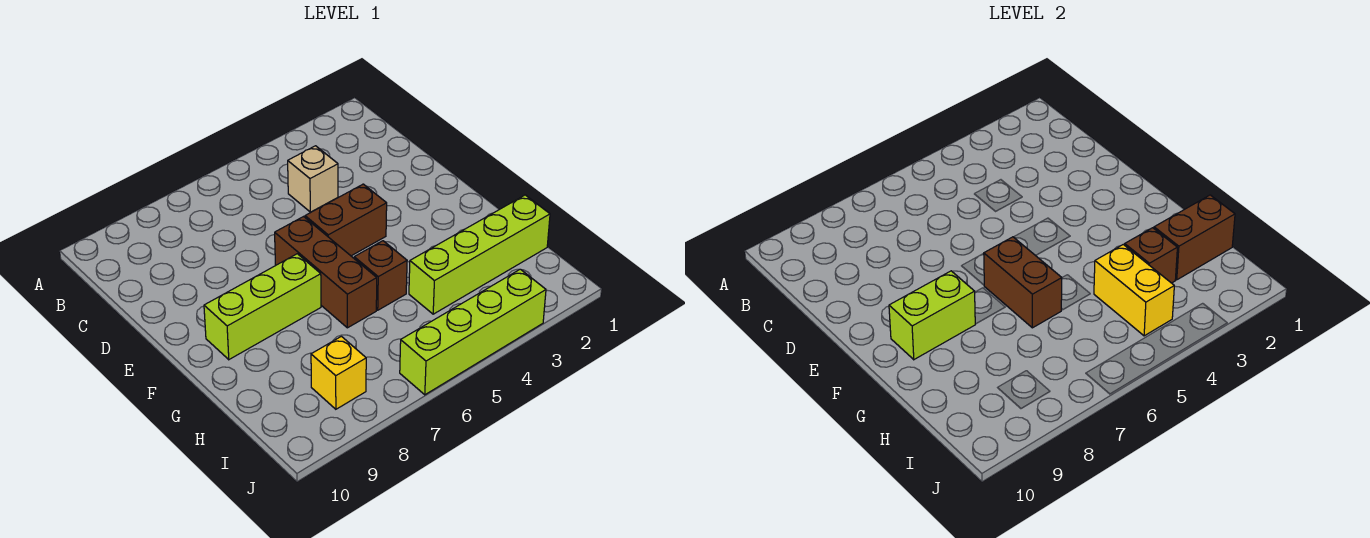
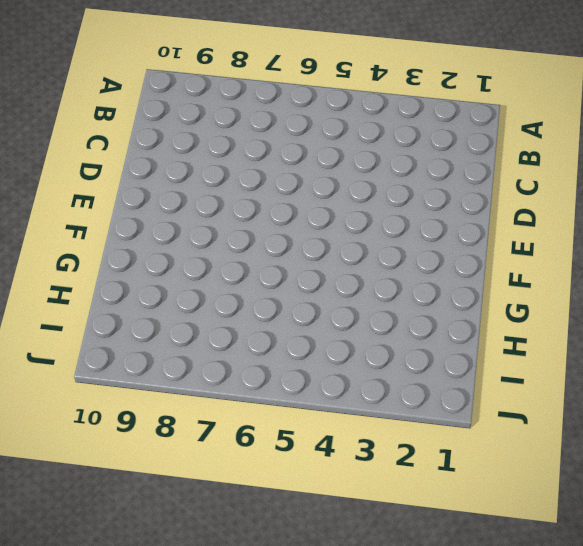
none -> tan 1x1 brick [288,146,338,212]
none -> brown 1x2 brick [305,184,387,256]
none -> brown 1x3 brick [275,217,377,328]

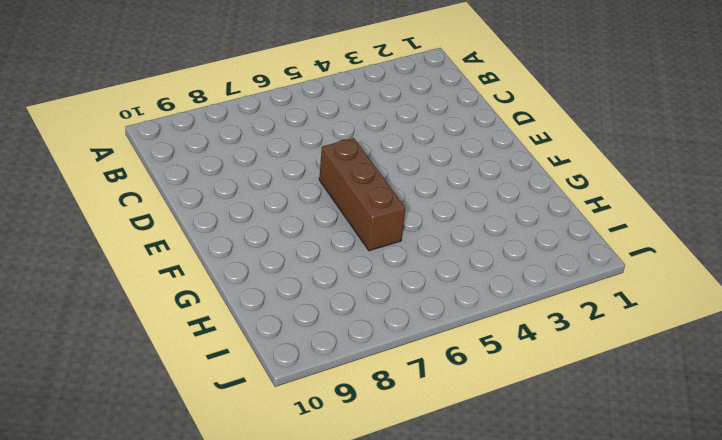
none -> tan 1x1 brick [288,146,338,212]
none -> brown 1x2 brick [305,184,387,256]
none -> lime 1x3 brick [204,254,321,360]

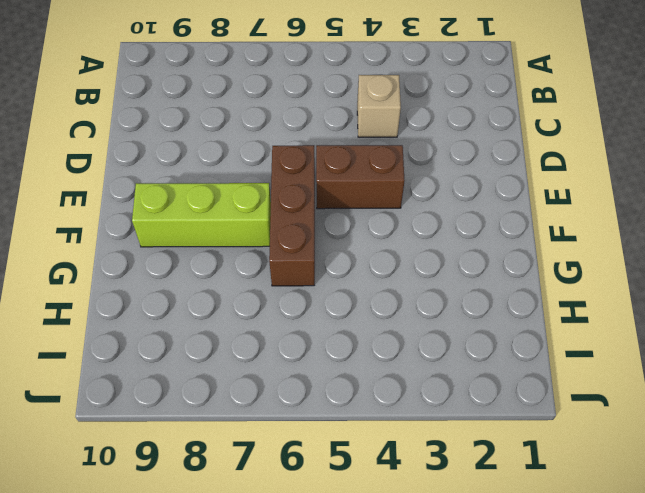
none -> brown 1x1 brick [354,241,407,310]
none -> lime 1x4 brick [409,195,550,314]
none -> yellow 1x1 brick [311,336,366,409]

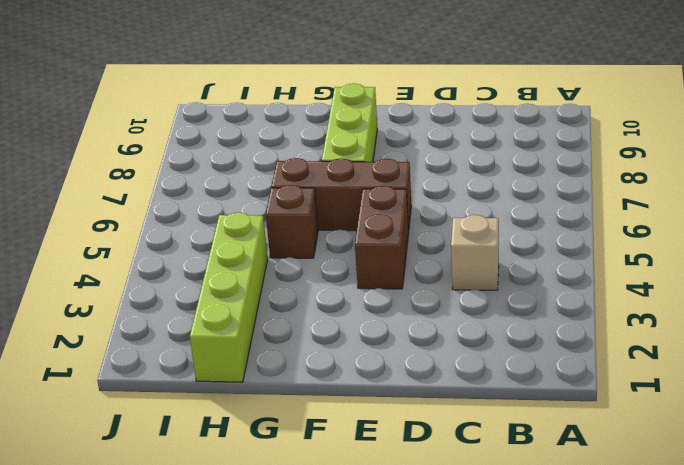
none -> yellow 1x1 brick [311,336,366,409]
none -> lime 1x4 brick [400,269,546,395]
none -> brown 1x2 brick [984,237,1062,328]

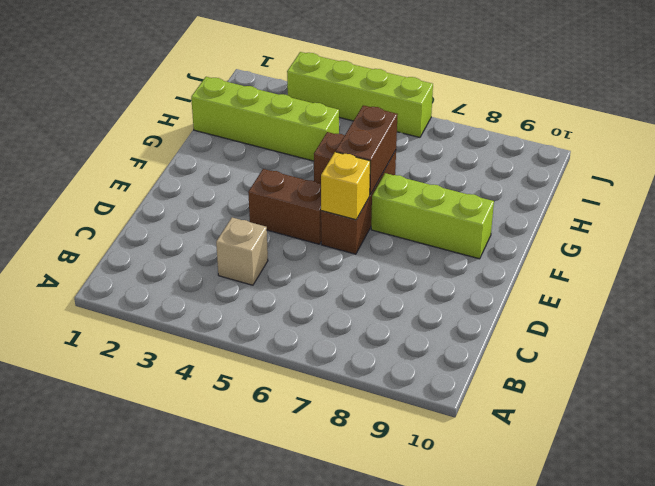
yellow 1x1 brick [321,152,370,220] -> yellow 1x1 brick moved to [311,336,366,409]
none -> lime 1x2 brick [889,271,975,360]
none -> brown 1x2 brick [1154,195,1235,280]
none -> brown 1x1 brick [1125,228,1177,283]

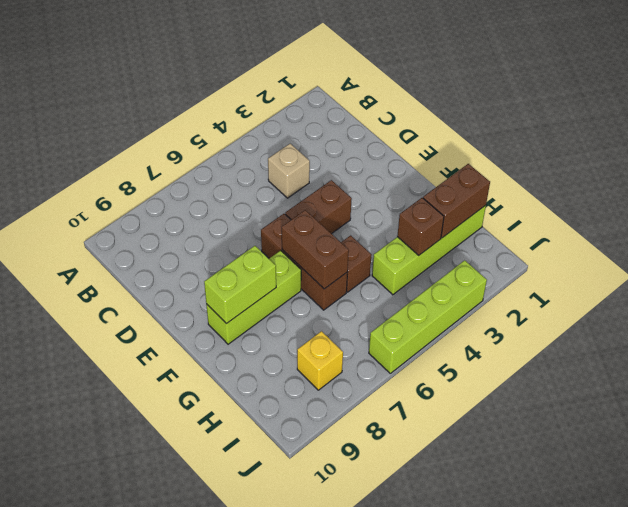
none -> yellow 1x2 brick [1094,245,1174,336]

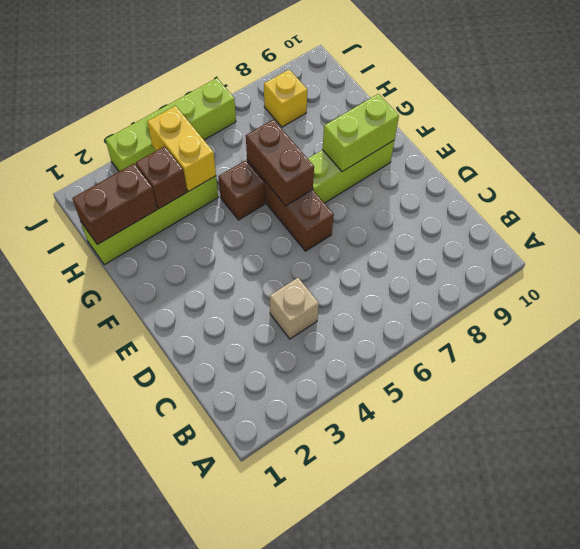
none -> brown 1x2 brick [305,184,387,256]

